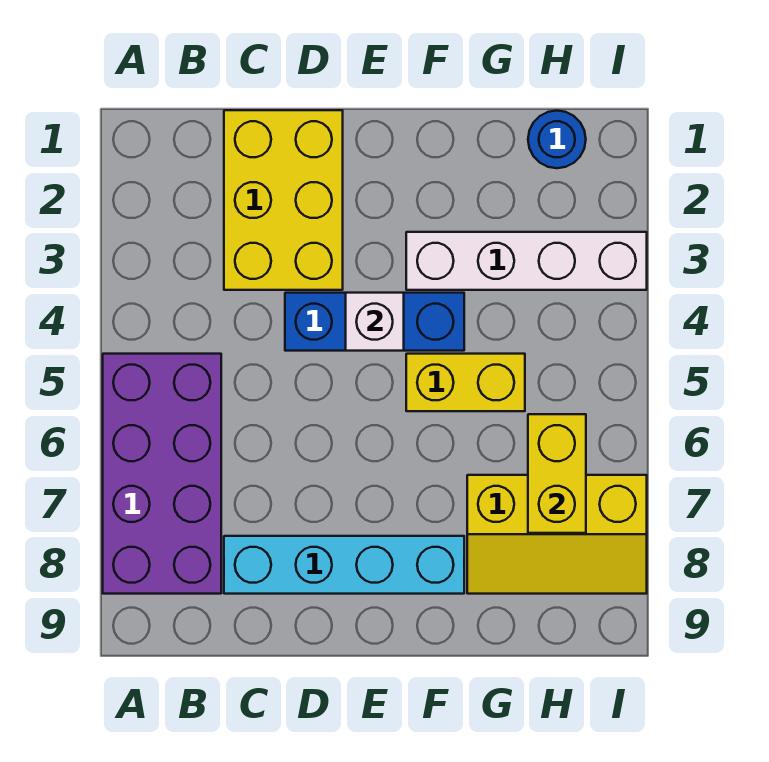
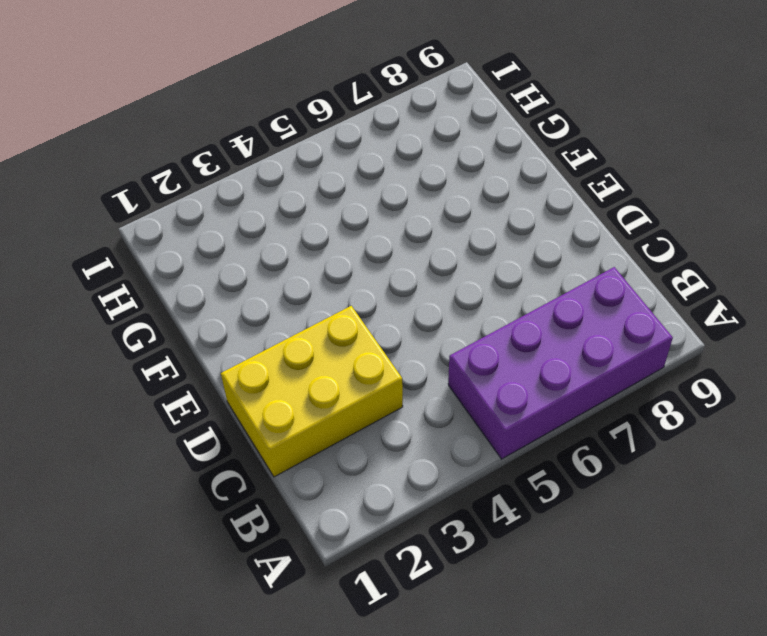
none -> cyan 1x4 brick [224,536,464,594]
none -> blue 1x3 brick [285,293,464,351]

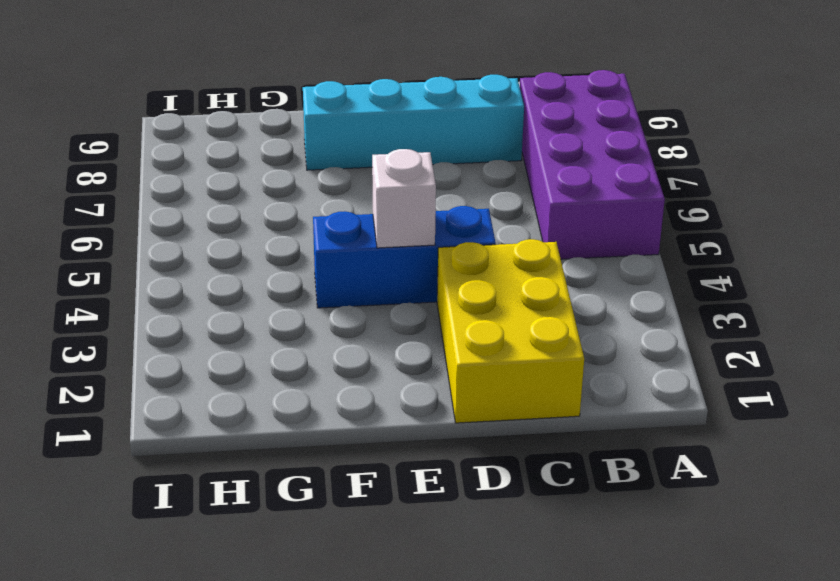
none -> white 1x4 brick [406,232,647,290]
none -> yellow 1x2 brick [406,354,525,411]

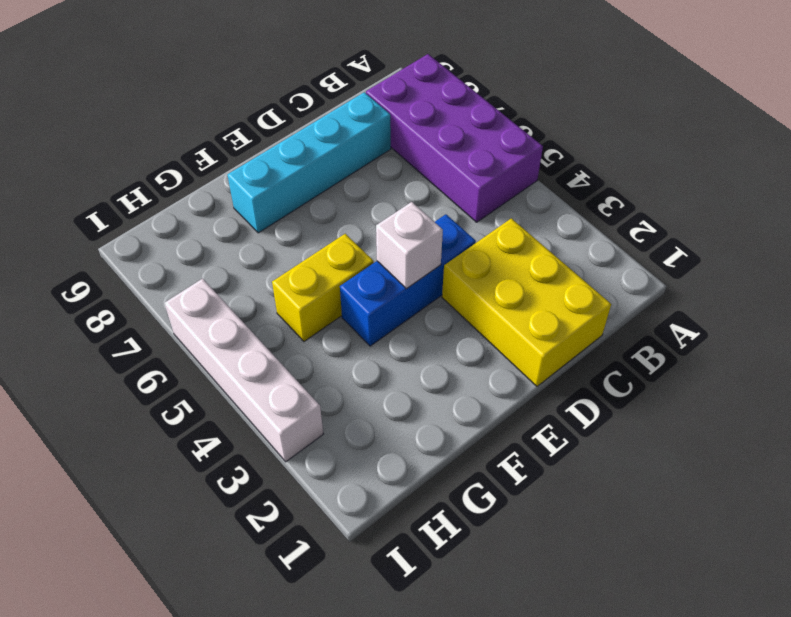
white 1x4 brick [165,279,323,462] -> white 1x4 brick turned to [406,232,647,290]
none -> yellow 2x3 slope [467,475,647,594]
none -> blue 1x1 round brick [528,111,586,168]

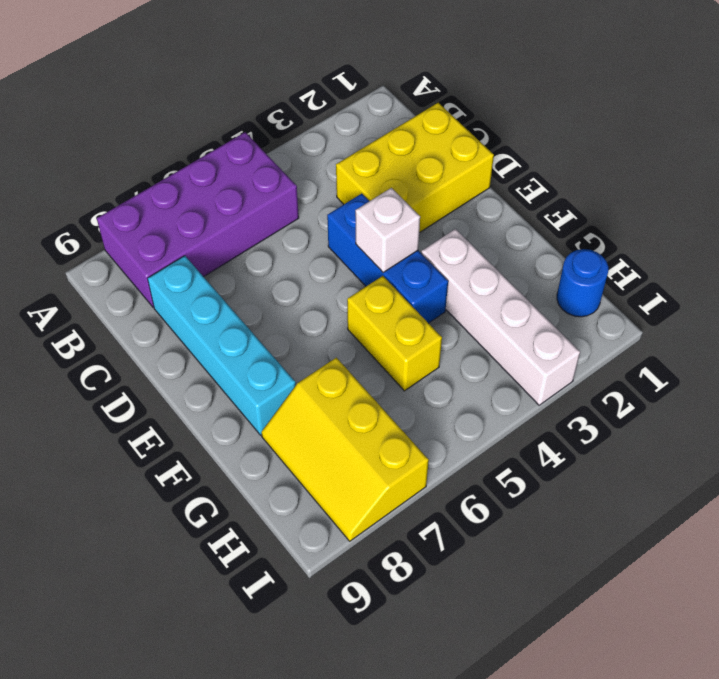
none -> yellow 1x2 brick [528,414,586,533]

